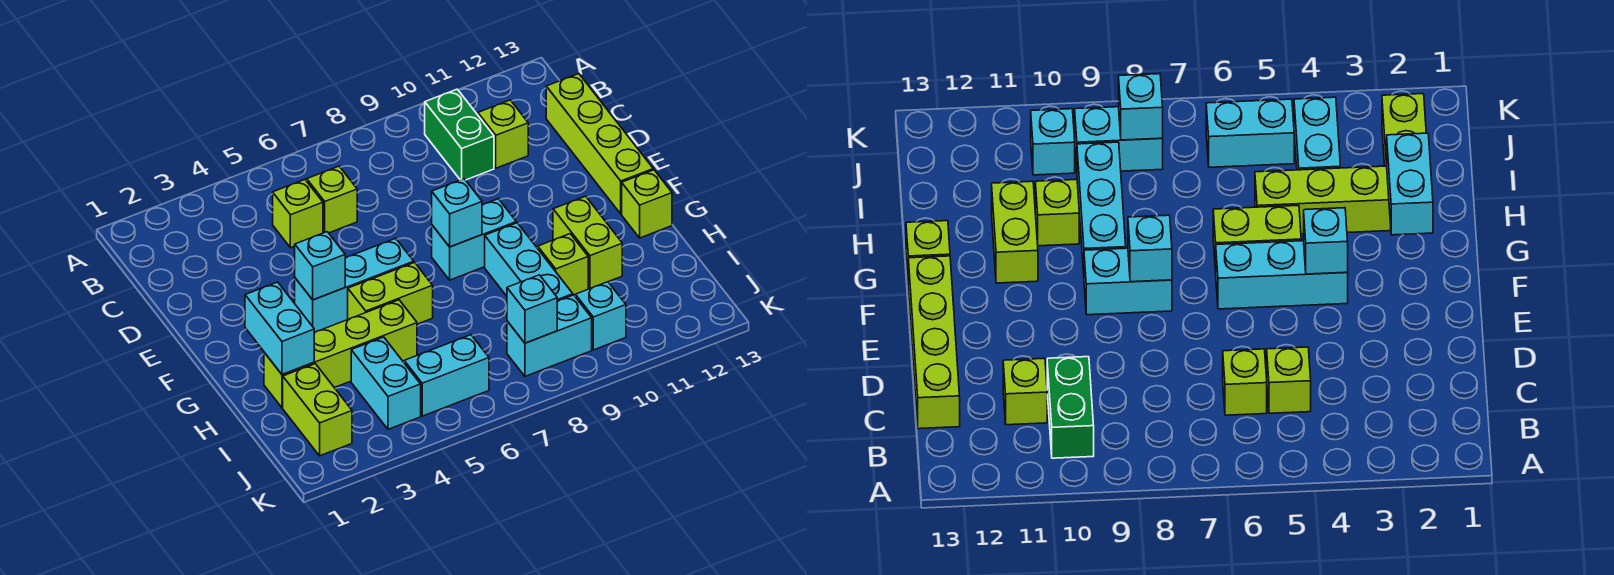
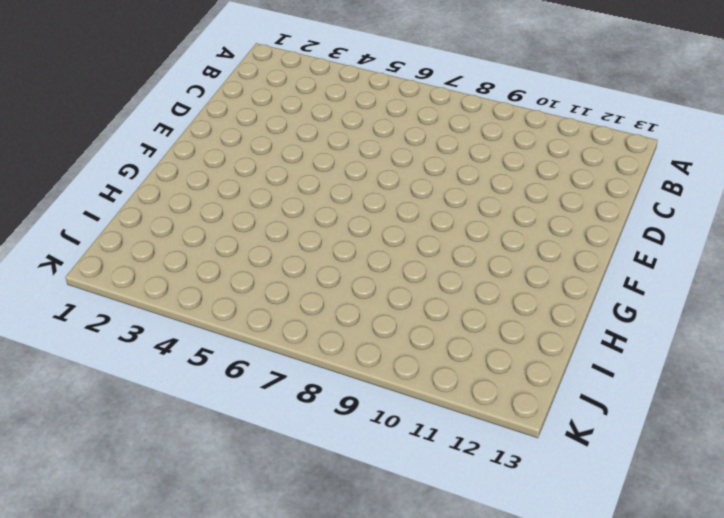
none -> green 1x2 brick [425,89,494,180]
none -> lime 1x1 brick [273,180,323,248]
none -> lime 1x1 brick [307,166,357,233]

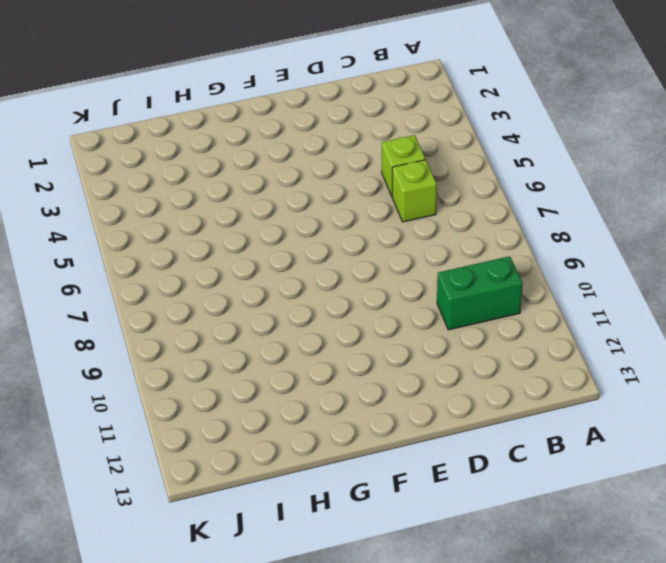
none -> lime 1x1 brick [478,100,528,168]
none -> lime 1x4 brick [546,74,653,214]
none -> cyan 1x3 brick [295,238,414,332]

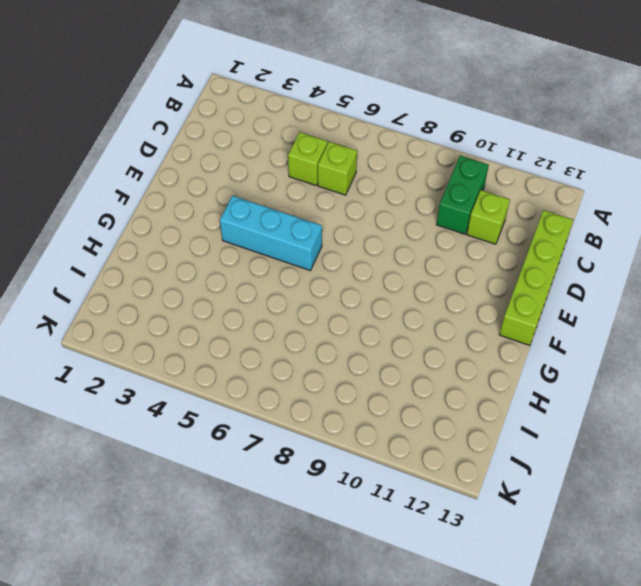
none -> cyan 1x2 brick [432,199,516,280]
none -> lime 1x2 brick [348,263,433,324]
none -> cyan 1x3 brick [485,223,573,301]

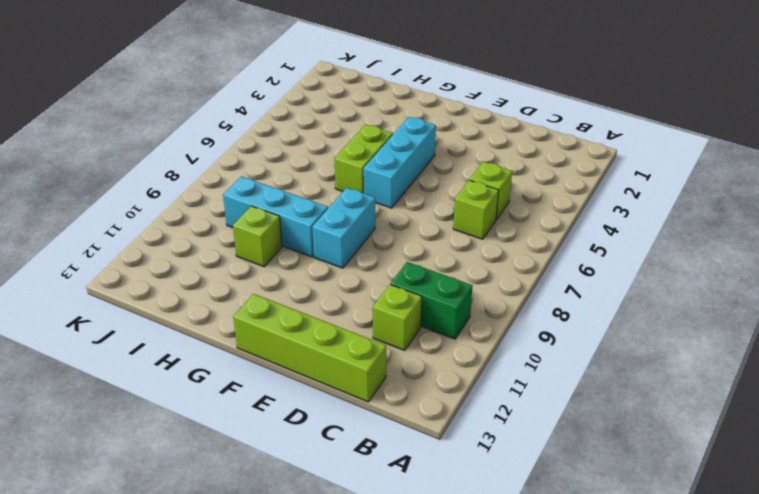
none -> lime 1x2 brick [553,196,622,288]
none -> lime 1x1 brick [622,170,672,238]
none -> lime 1x4 brick [264,300,417,408]

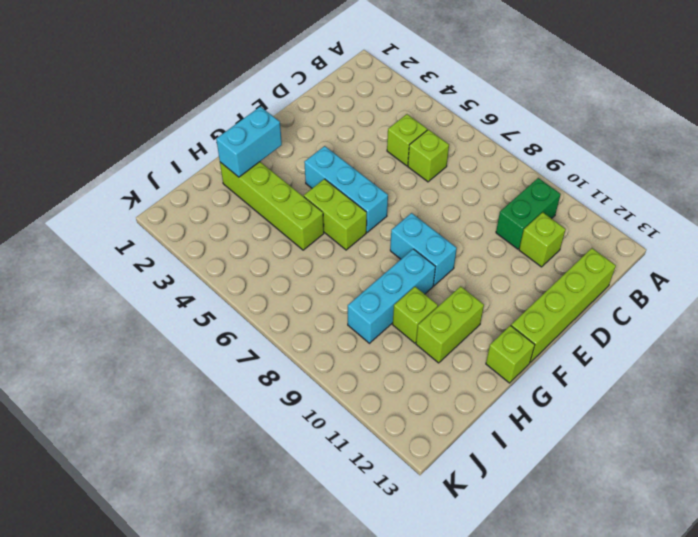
none -> lime 1x2 brick [283,364,352,456]
none -> cyan 1x2 brick [351,337,421,429]
none -> cyan 1x2 brick [404,335,489,416]

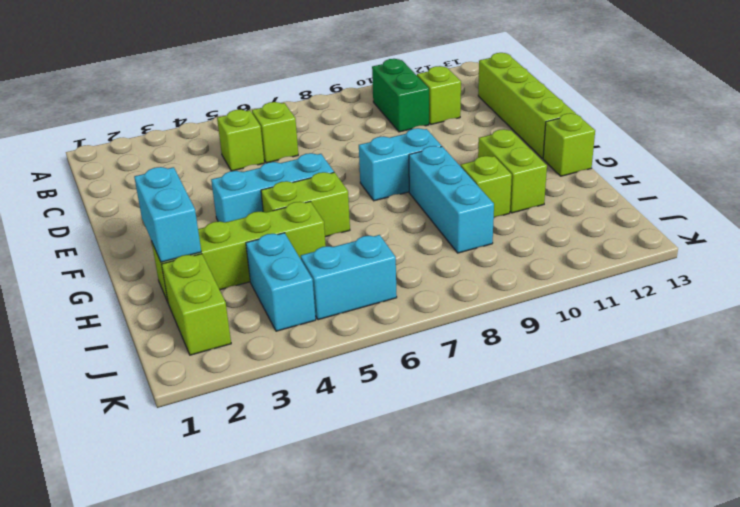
none -> cyan 1x2 brick [507,295,592,376]
none -> cyan 1x1 brick [575,282,626,350]
none -> cyan 1x1 brick [295,232,345,300]

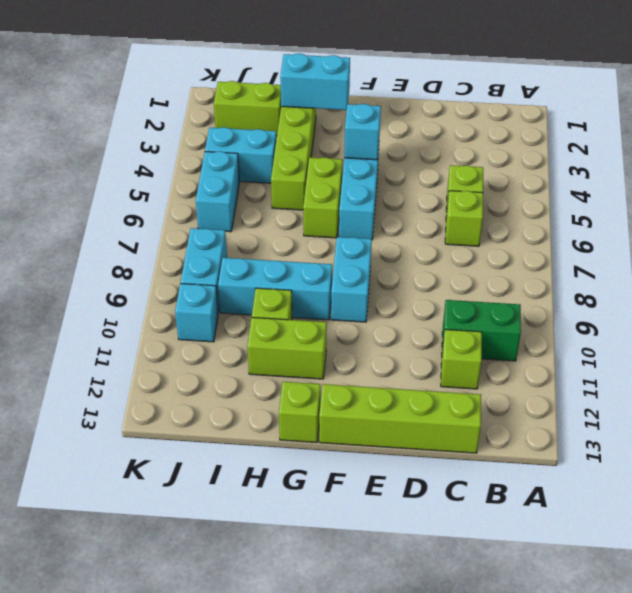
none -> cyan 1x1 brick [432,179,482,247]
none -> cyan 1x1 brick [507,275,557,343]

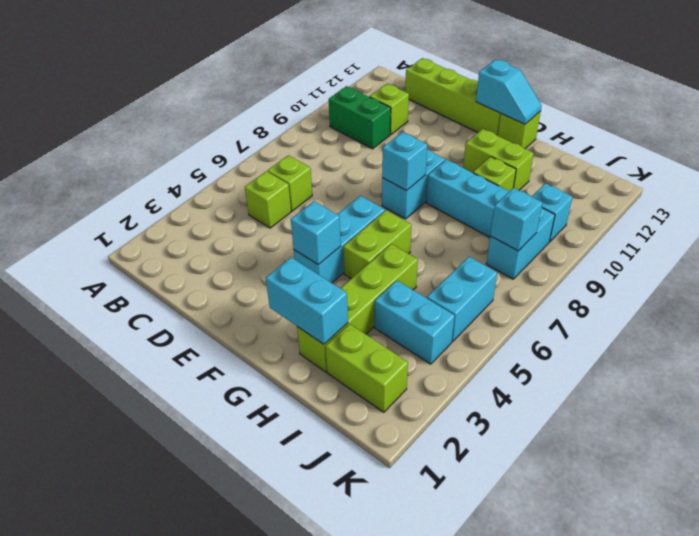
cyan 1x2 slope [476,59,542,124] -> none

